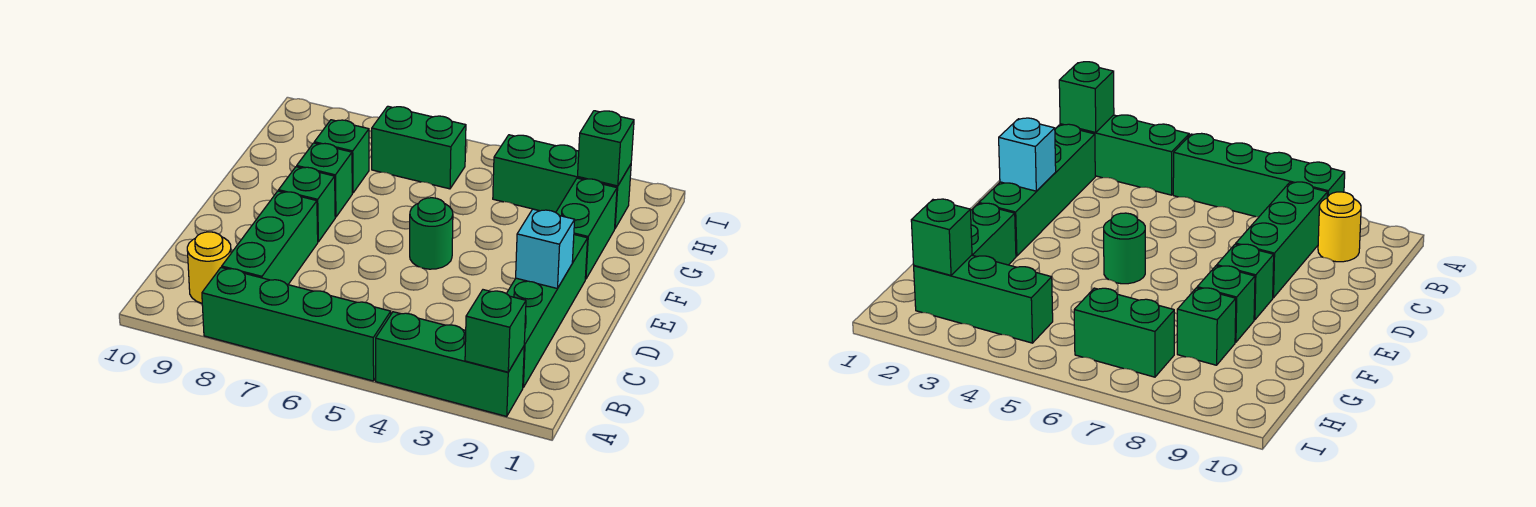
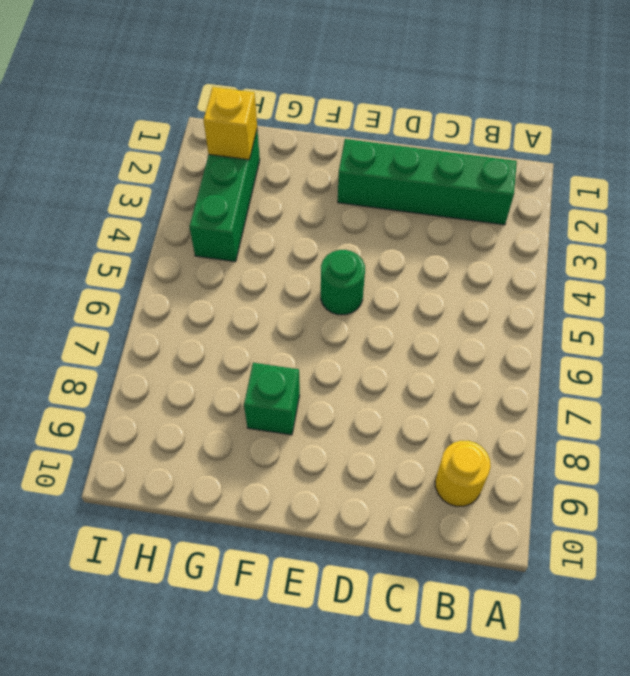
yellow 1x1 brick [203,87,257,160] -> green 1x1 brick [578,111,634,186]
none -> green 1x3 brick [376,312,524,416]
none -> green 1x4 brick [202,267,391,381]
none -> green 1x3 brick [222,191,318,285]

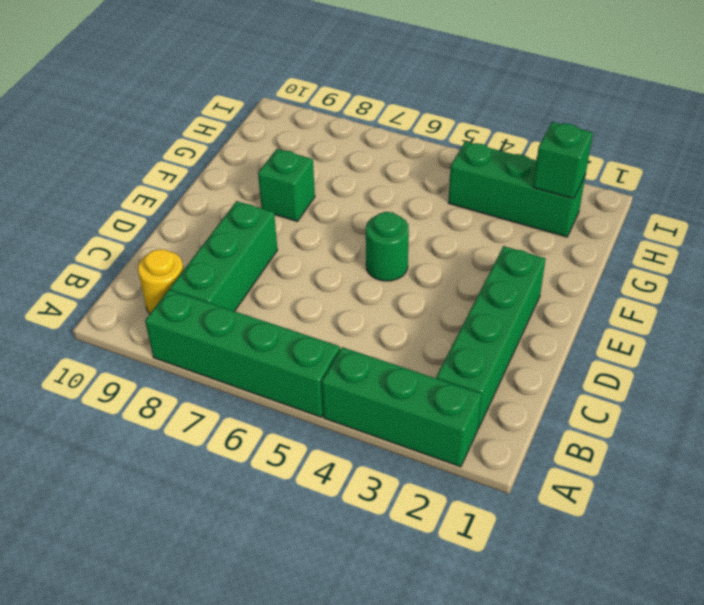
none -> green 1x1 brick [279,167,335,242]
none -> green 1x2 brick [556,178,617,279]
none -> green 1x1 brick [314,120,369,193]

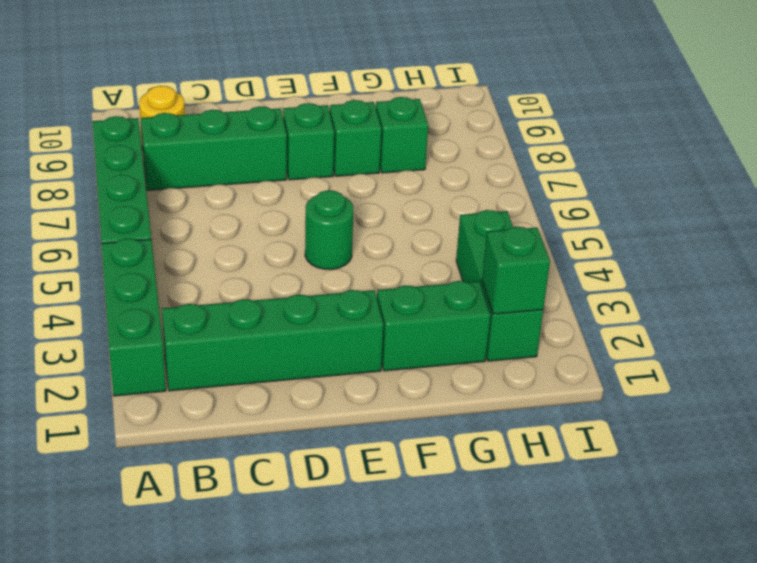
none -> green 1x2 brick [372,106,466,189]
none -> green 1x1 brick [465,290,526,372]
none -> cyan 1x1 brick [516,209,575,289]

